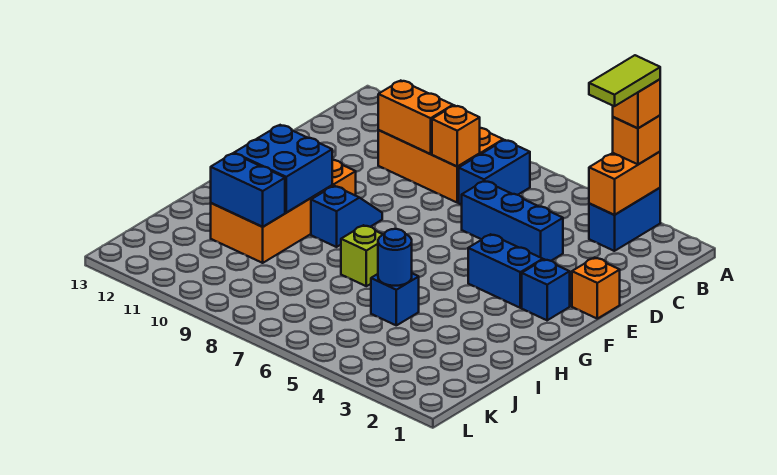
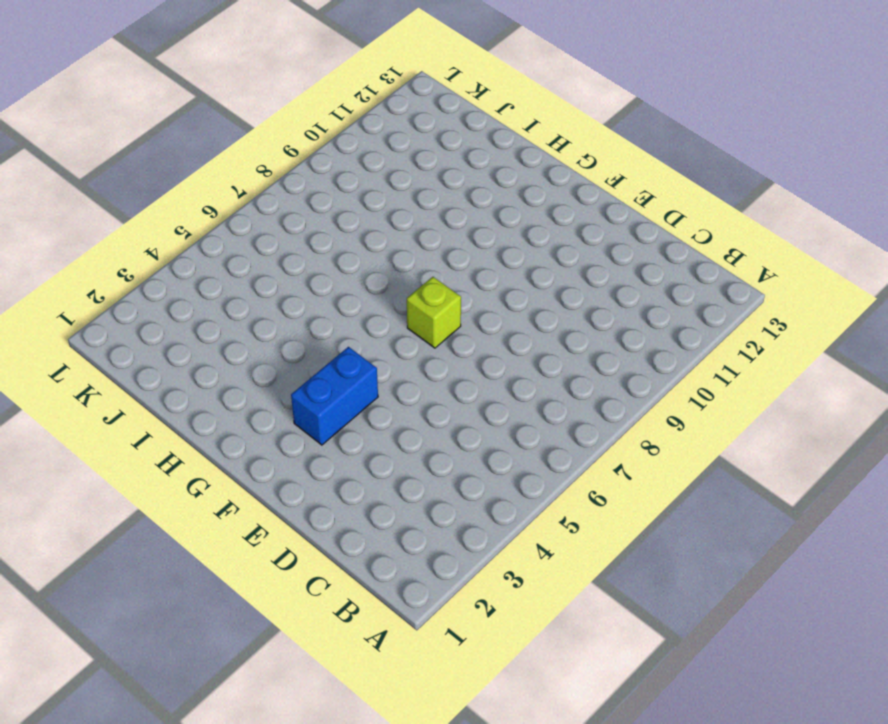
lime 1x1 brick [407,277,461,348] -> lime 1x1 brick moved to [341,225,383,286]
none -> blue 1x2 brick [589,188,660,251]
none -> blue 1x2 brick [459,140,530,205]
none -> orange 2x3 brick [378,128,503,203]

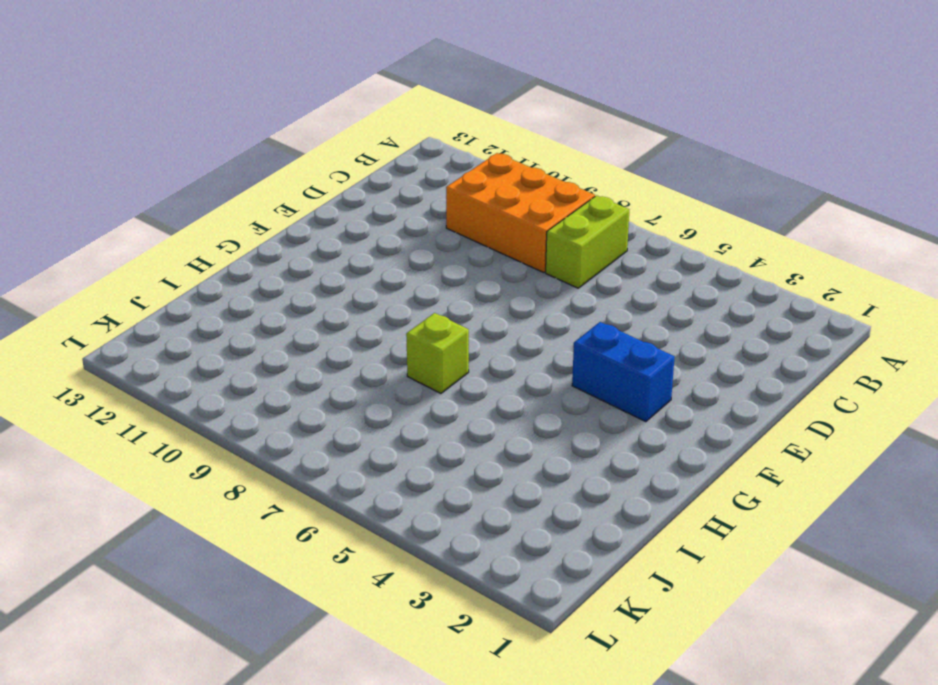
lime 1x2 brick [546,195,629,288] -> blue 1x2 brick [459,140,530,205]
none -> blue 1x2 brick [589,188,660,251]
none -> blue 1x3 brick [462,181,563,261]
none -> orange 1x1 brick [572,258,620,319]

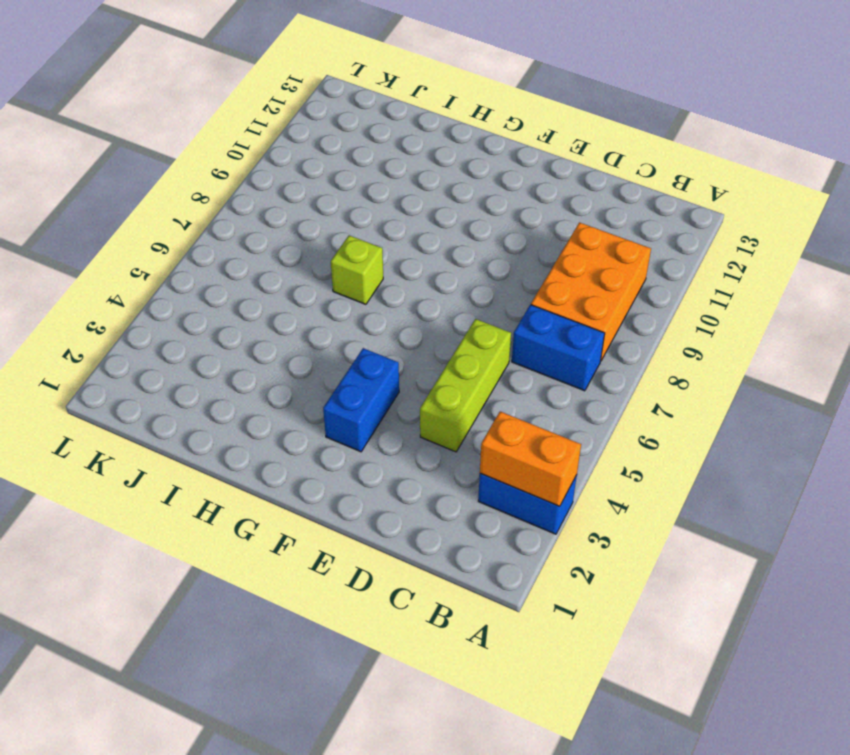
lime 1x3 brick [420,319,511,452] -> blue 1x3 brick [462,181,563,261]
none -> orange 1x1 brick [572,258,620,319]
none -> blue 1x1 brick [522,259,570,320]
none -> blue 1x2 slope [311,186,382,247]

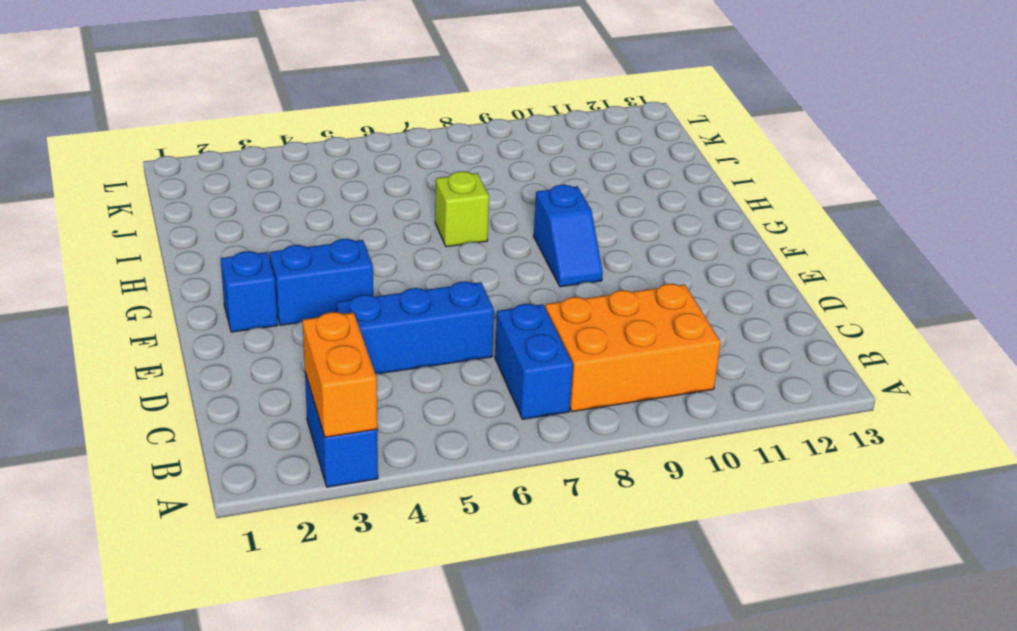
none -> orange 1x1 brick [572,258,620,319]
none -> orange 2x4 brick [211,160,356,263]
none -> blue 1x1 brick [371,273,419,325]

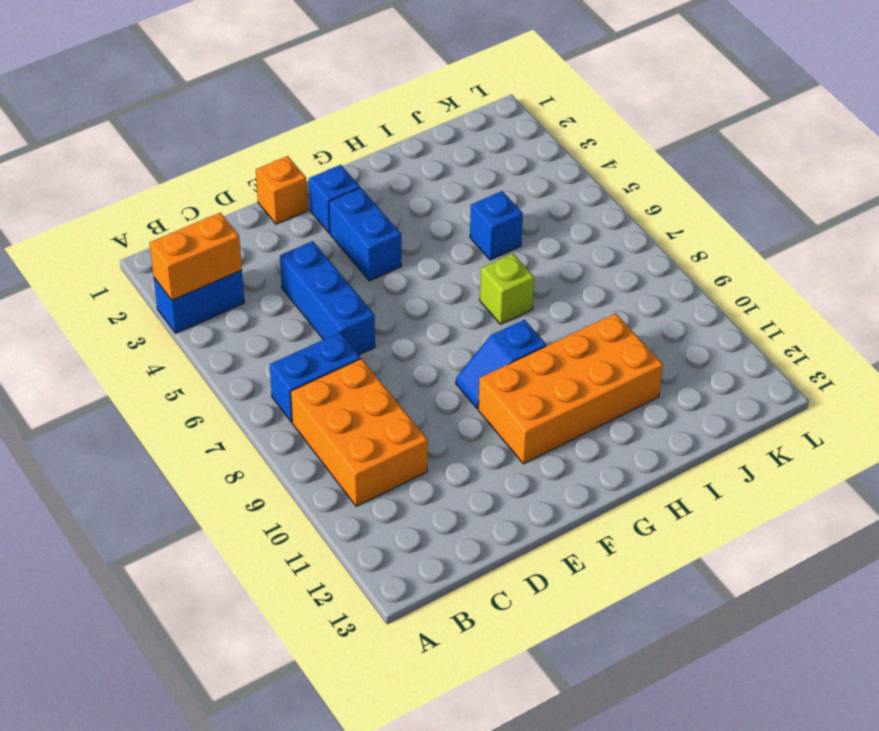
none -> orange 1x1 brick [432,105,480,167]
none -> orange 1x2 brick [378,81,453,154]
none -> blue 2x2 brick [234,125,332,213]

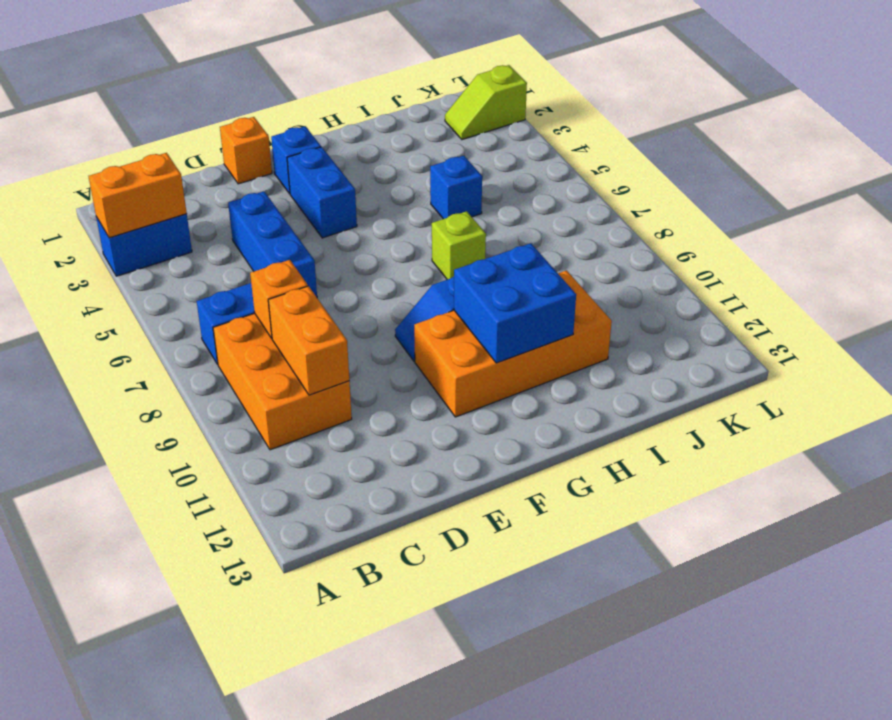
lime 1x2 slope [445,65,527,139] -> none
none -> blue 1x1 round brick [378,229,412,286]
none -> blue 1x2 brick [211,153,285,227]
none -> orange 1x1 brick [613,116,660,164]

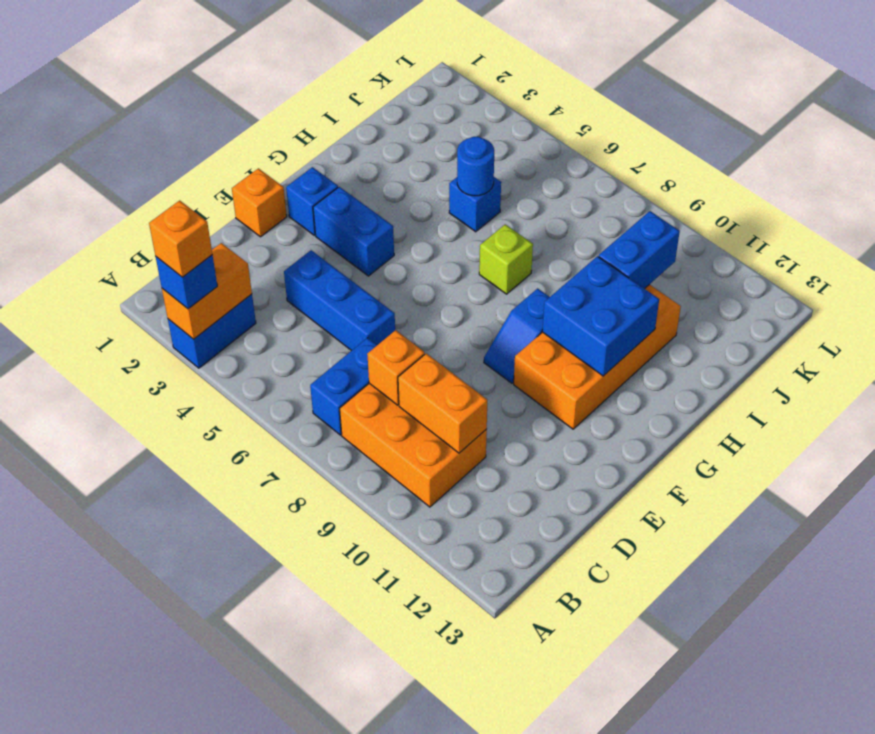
blue 1x1 brick [156,255,217,309] -> orange 1x1 brick [613,116,660,164]
blue 1x2 brick [599,211,680,289] -> blue 1x2 brick turned to [211,153,285,227]
none -> lime 1x2 tile [589,55,660,106]

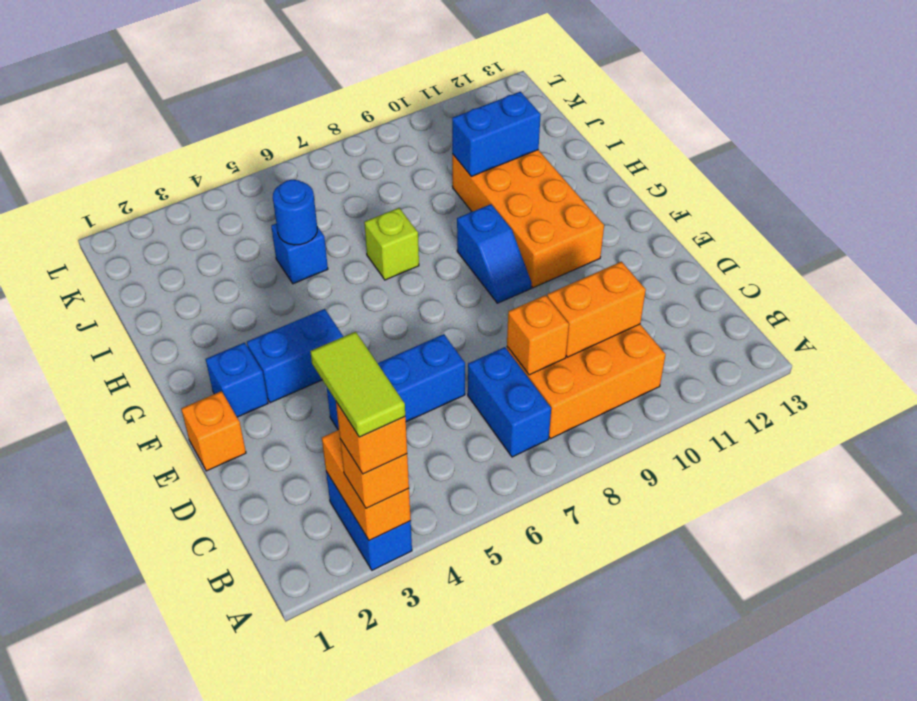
none -> blue 2x2 brick [234,125,332,213]

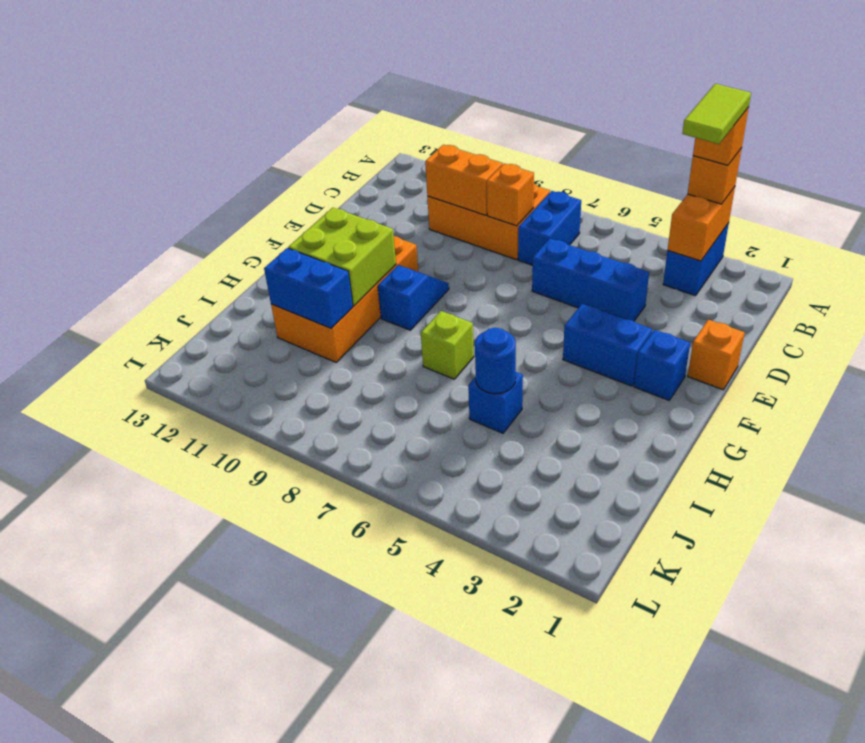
lime 2x2 brick [288,208,396,306] -> blue 2x2 brick [234,125,332,213]

